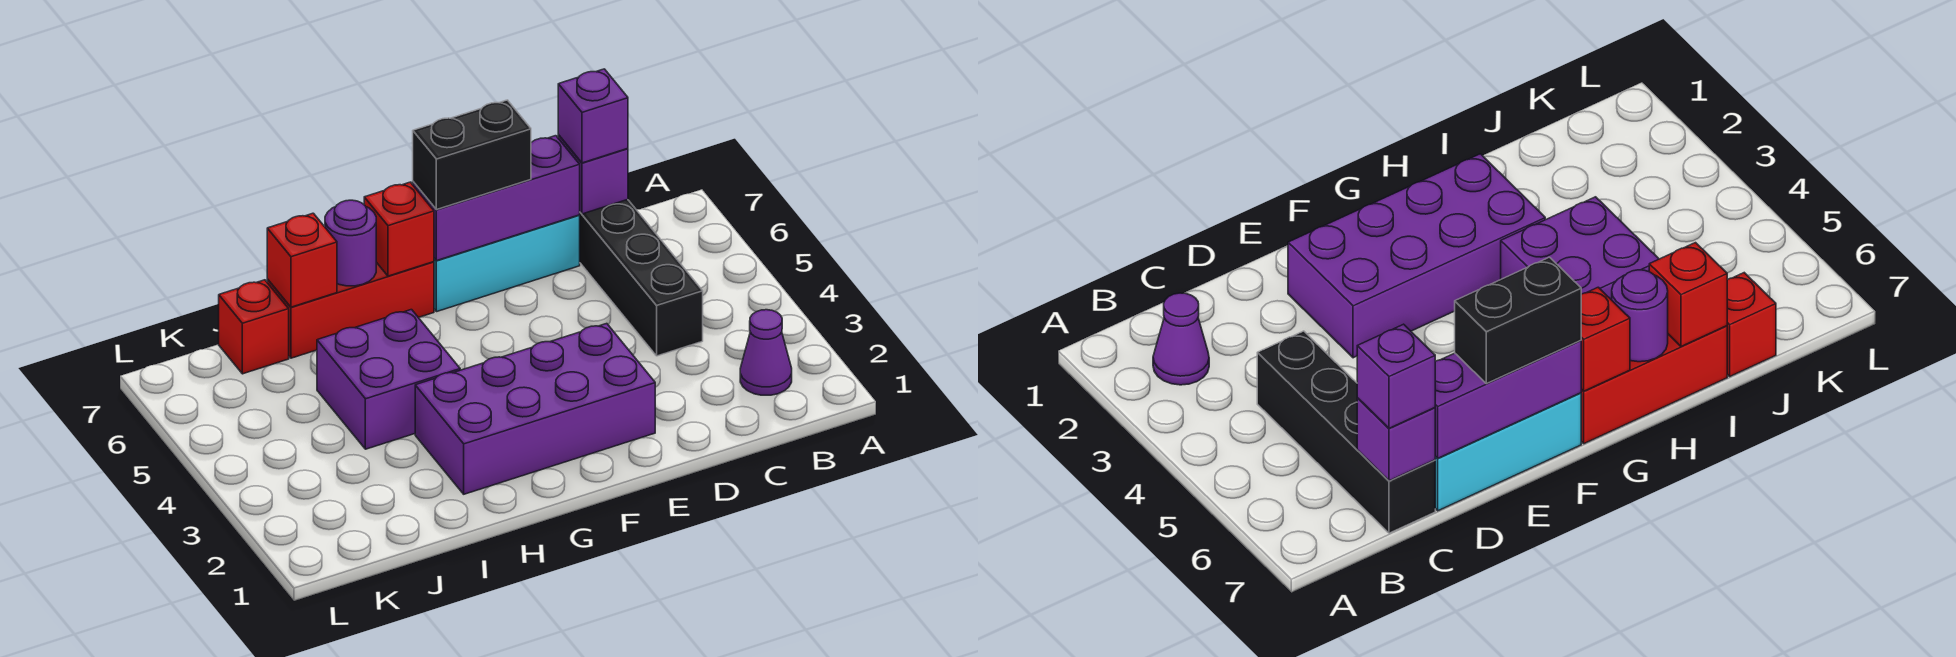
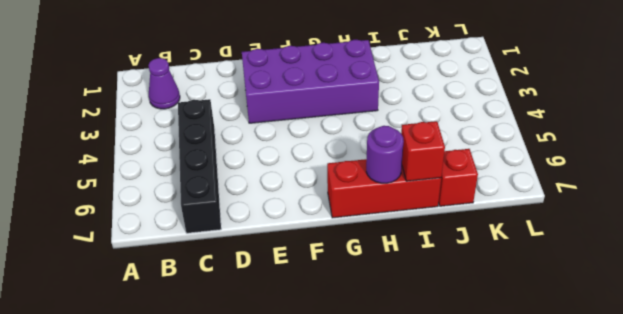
none -> cyan 1x3 brick [434,215,580,312]
none -> purple 2x2 brick [317,310,460,449]
none -> purple 1x1 brick [558,135,628,214]

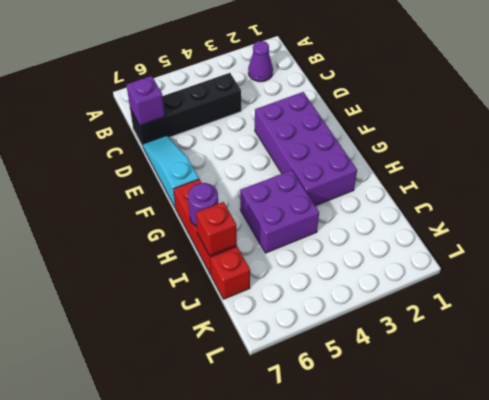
cyan 1x3 slope [143,136,199,207] -> cyan 1x3 brick [434,215,580,312]
none -> purple 1x3 brick [413,136,580,261]
none -> red 1x1 brick [364,182,434,276]
none -> purple 1x1 brick [558,69,628,163]

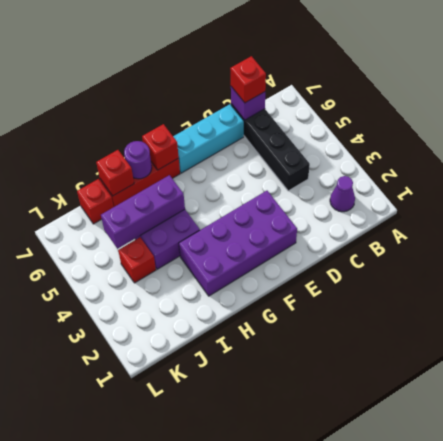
red 1x1 brick [230,56,266,103] -> purple 1x1 brick [558,69,628,163]
purple 1x3 brick [101,175,185,249] -> purple 1x3 brick moved to [413,136,580,261]
red 1x1 brick [118,237,156,283] -> none
none -> black 1x2 brick [413,100,531,210]

